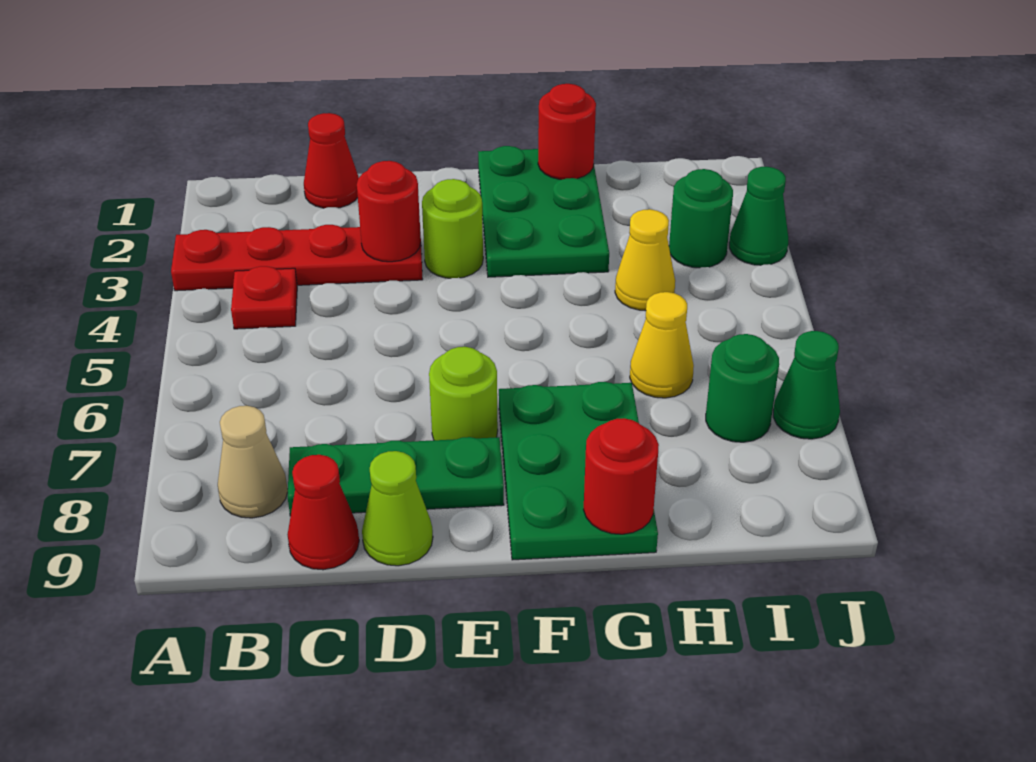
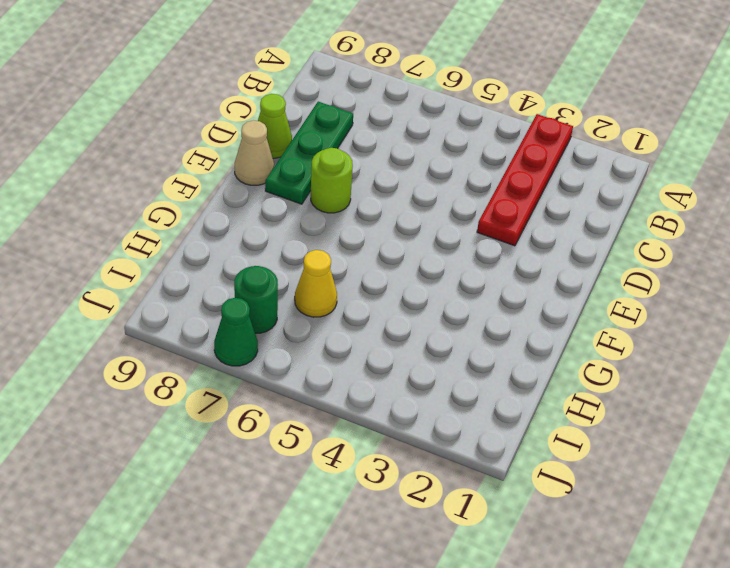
tan 1x1 cone [235,120,274,185] -> tan 1x1 cone moved to [218,406,288,518]
none -> red 1x1 plate [231,266,297,329]
none -> red 1x1 cone [304,113,359,208]
none -> red 1x1 cone [287,455,359,570]

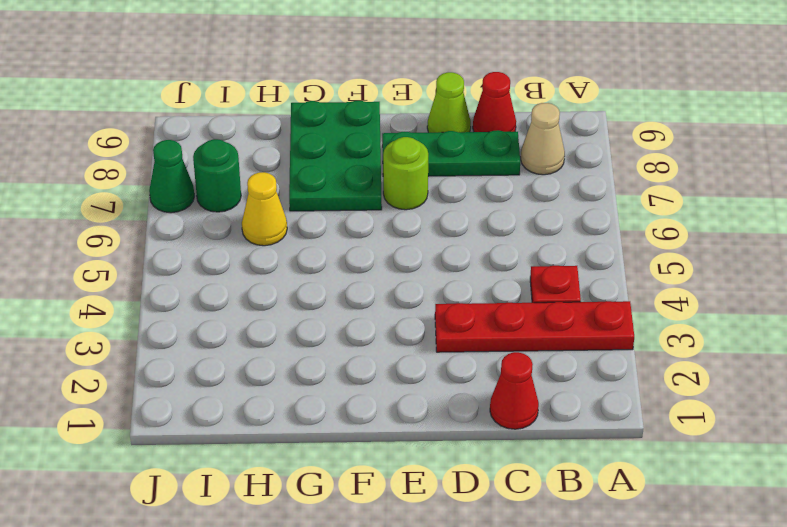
none -> lime 1x1 round brick [422,179,483,278]
none -> green 2x3 plate [478,146,609,277]
none -> yellow 1x1 cone [615,209,675,311]

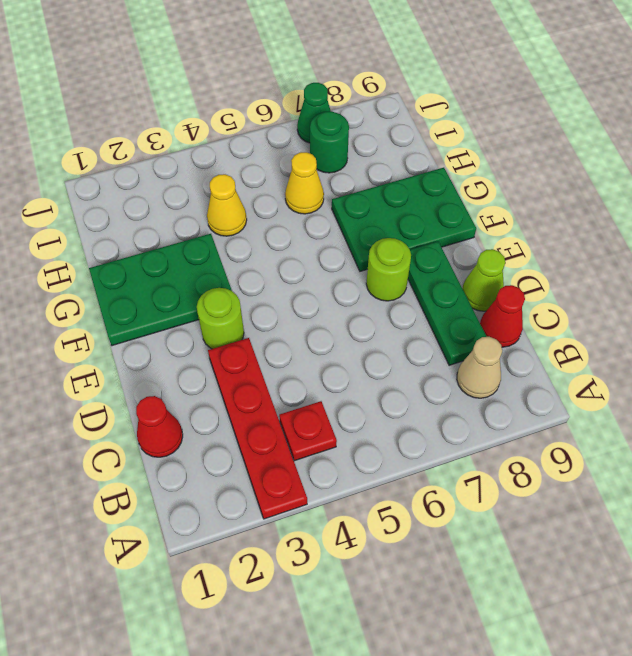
none -> green 1x1 round brick [669,169,733,268]
none -> green 1x1 cone [729,167,788,265]
none -> red 1x1 round brick [357,161,421,262]

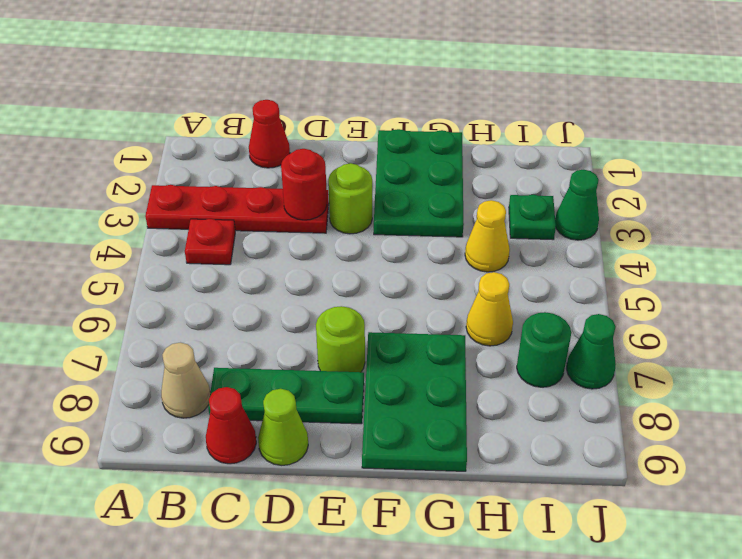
green 1x1 plate [509,195,556,240] -> green 1x1 round brick [669,169,733,268]
none -> red 1x1 round brick [538,84,596,180]
none -> red 1x1 round brick [583,418,659,534]

